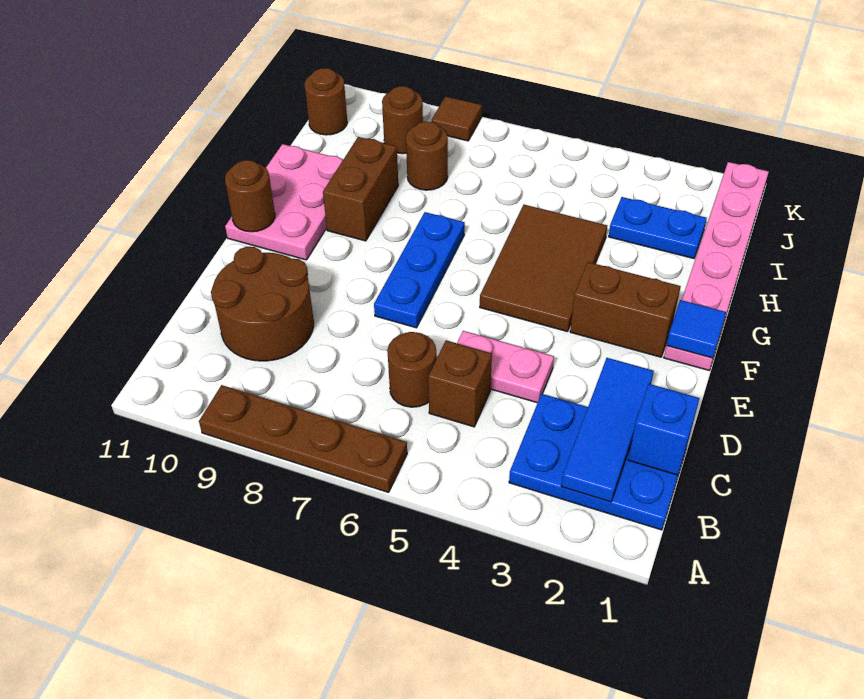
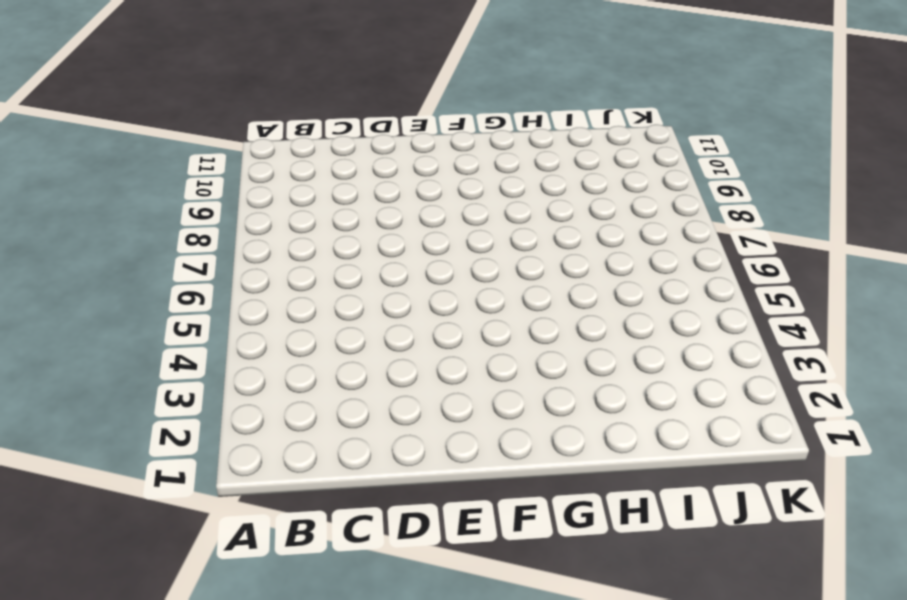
none -> brown 1x4 plate [199,385,407,493]
none -> blue 2x3 plate [509,394,687,530]
none -> brown 1x1 brick [428,340,492,427]

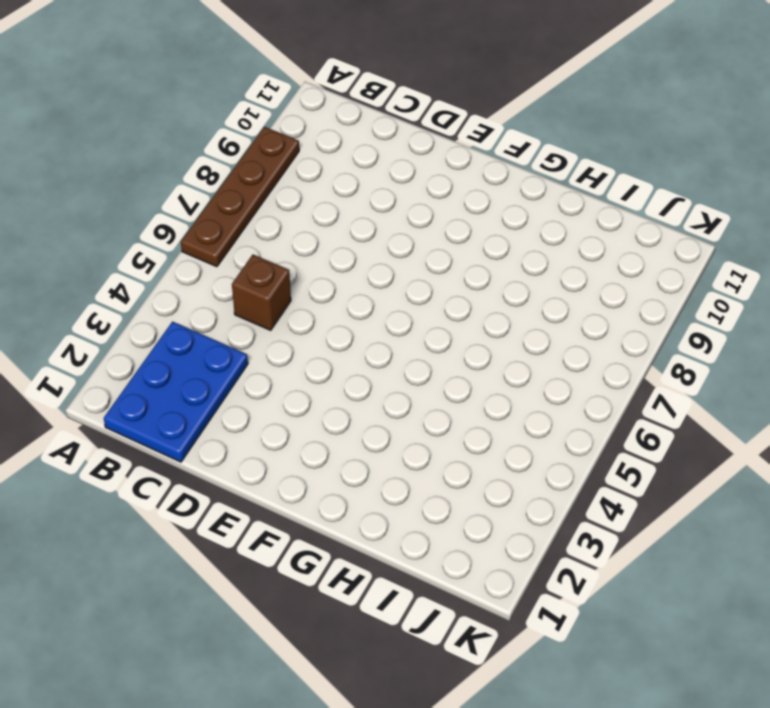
none -> brown 1x1 round brick [387,332,437,407]
none -> brown 2x2 round brick [211,247,314,361]
none -> pink 1x2 plate [457,331,554,403]

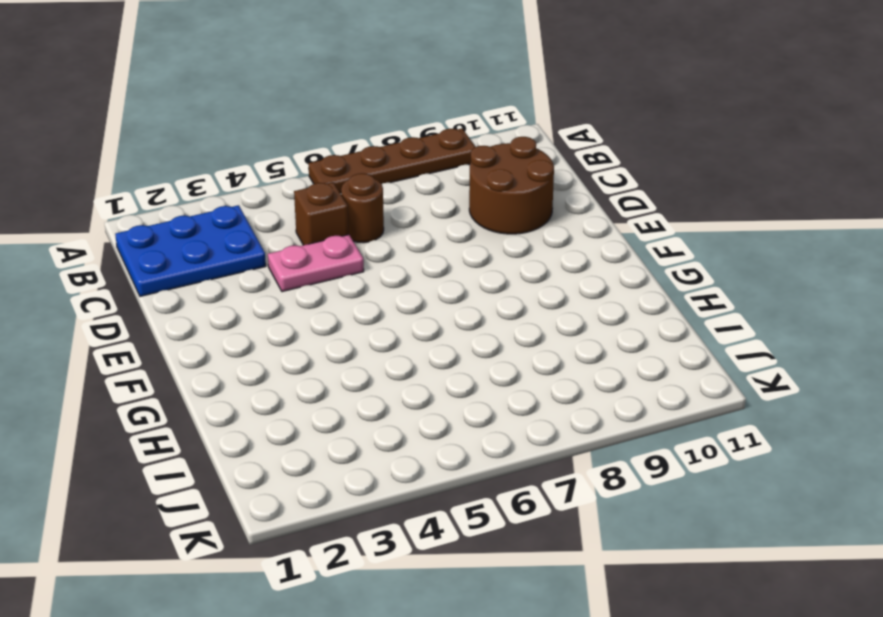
none -> blue 1x3 plate [374,212,465,328]
none -> pink 1x6 plate [664,162,769,370]
none -> brown 1x2 brick [570,262,681,357]

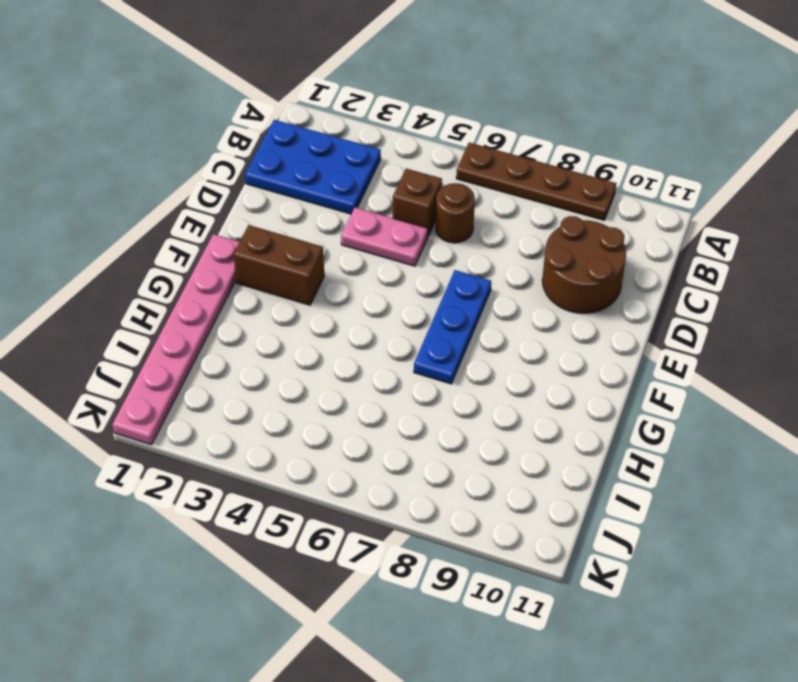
none -> brown 2x3 tile [480,205,607,332]
none -> pink 2x3 plate [225,144,343,260]
none -> brown 1x2 brick [323,137,398,241]

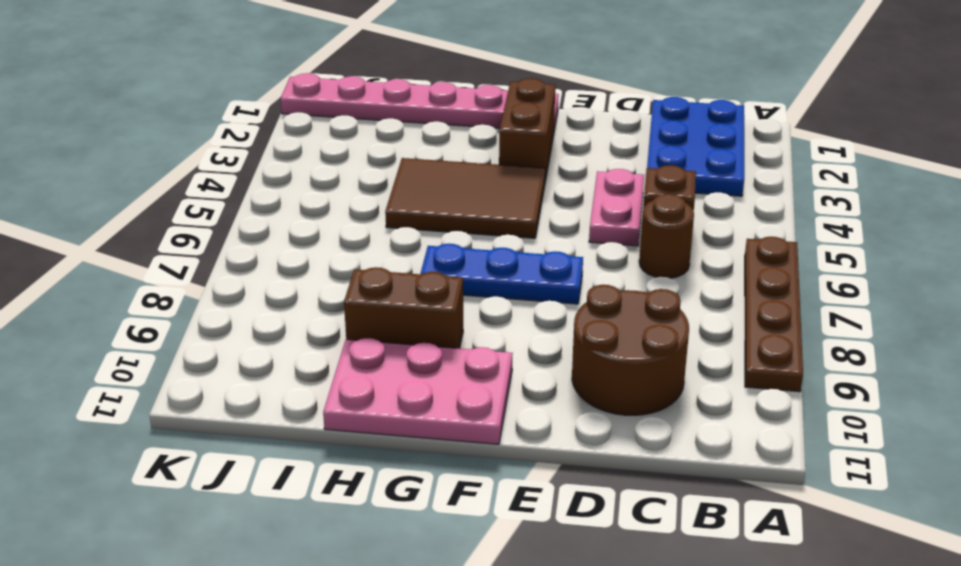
none -> blue 1x2 plate [609,197,707,259]
none -> brown 1x1 round brick [406,122,448,190]
none -> brown 1x1 round brick [382,86,423,154]

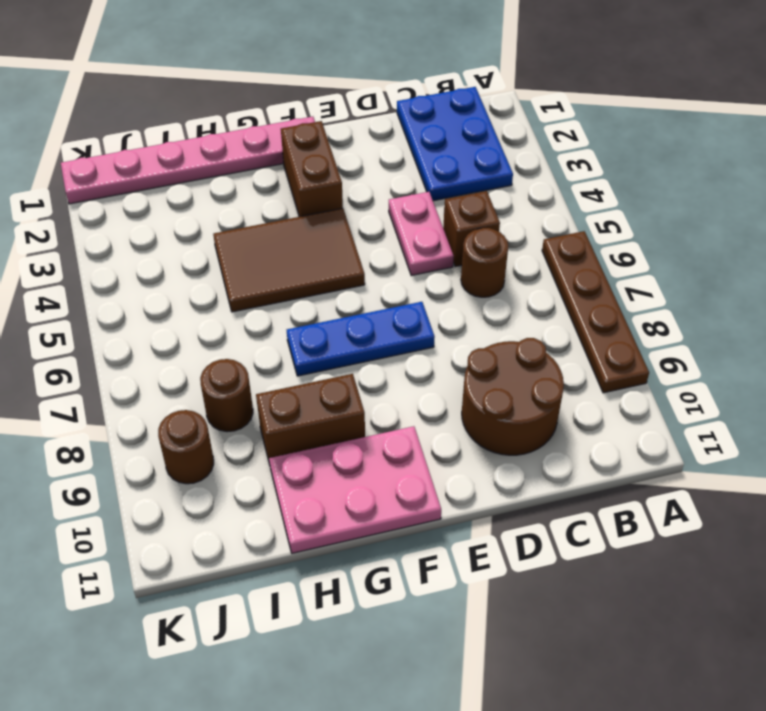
none -> blue 1x2 plate [609,197,707,259]
none -> brown 1x1 round brick [305,68,347,135]
none -> brown 1x1 tile [431,96,482,141]

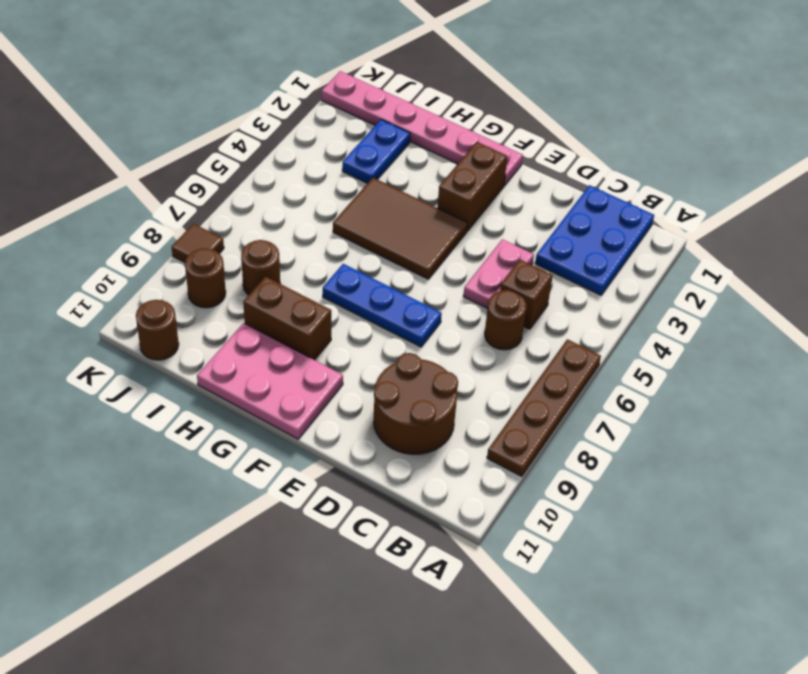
none -> blue 1x3 tile [561,358,654,502]
none -> blue 1x1 brick [628,384,700,475]
none -> blue 1x1 tile [667,300,726,358]

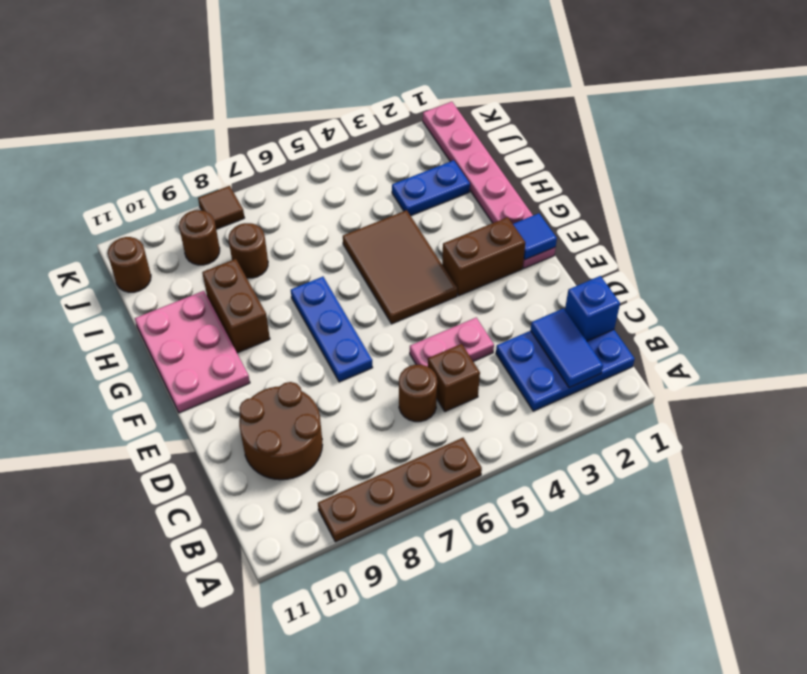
blue 1x2 tile [531,308,603,388] -> blue 1x3 tile [561,358,654,502]
none -> brown 1x1 round brick [225,160,275,232]

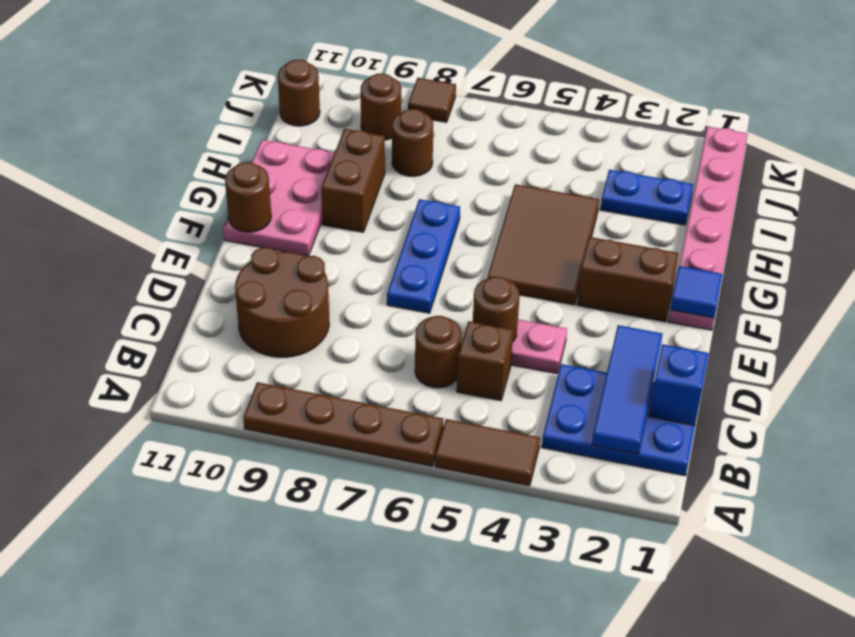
brown 1x2 tile [435,419,540,486] -> none
brown 1x1 round brick [473,277,520,341] -> none

